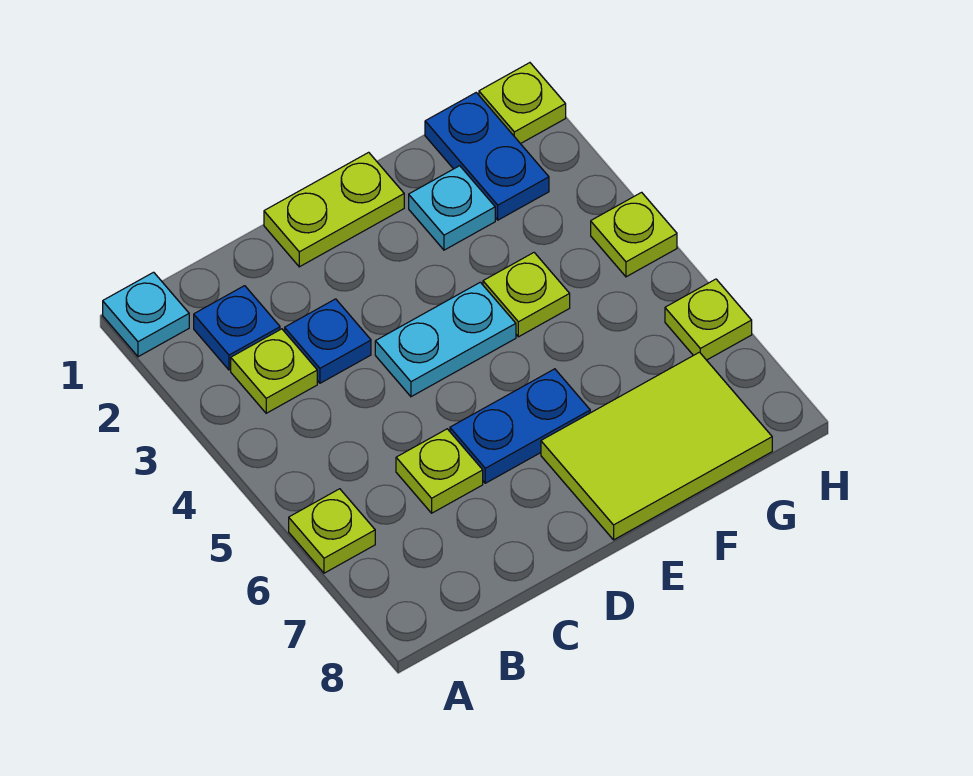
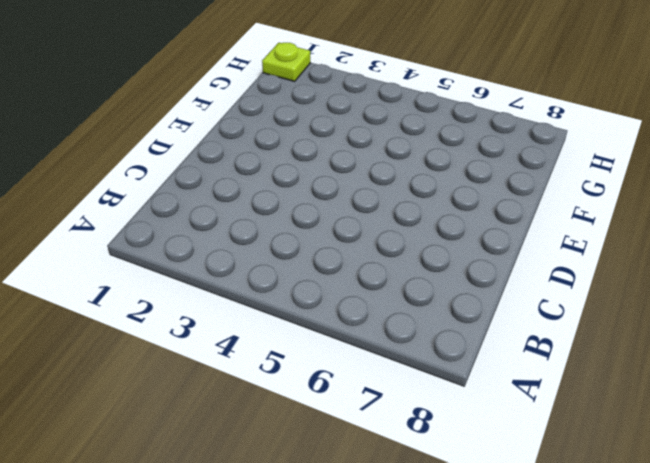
none -> cyan 1x1 plate [103,272,189,357]
none -> lime 1x1 plate [289,489,375,573]
none -> blue 1x1 plate [194,286,280,370]

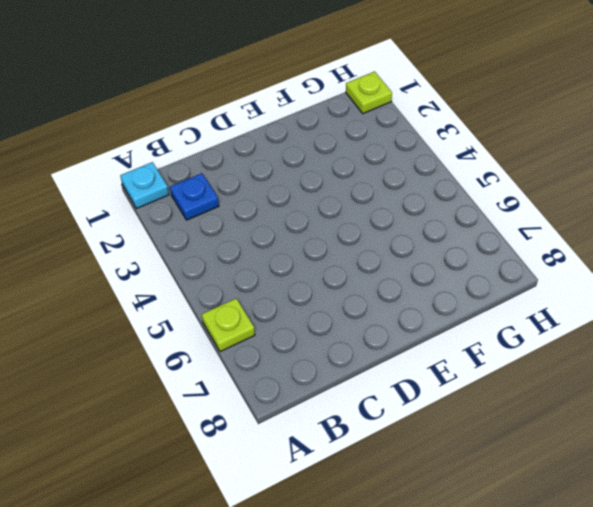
none -> lime 1x1 plate [231,329,317,413]
none -> blue 1x1 plate [285,299,371,383]
none -> lime 1x1 plate [396,429,483,513]

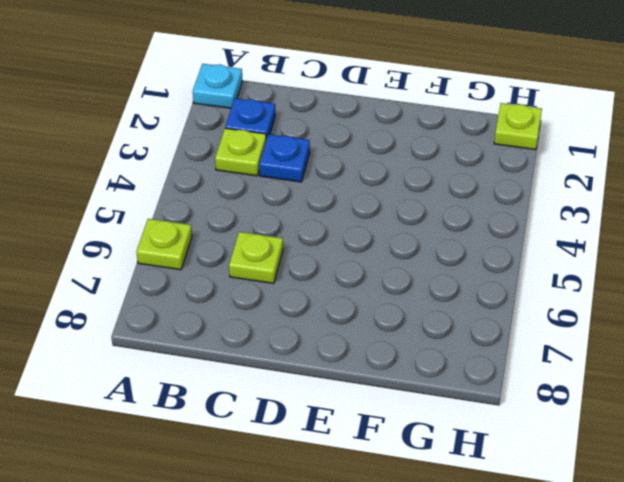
none -> lime 1x2 plate [264,152,404,267]
none -> cyan 1x2 plate [375,282,516,397]
none -> blue 1x2 plate [450,369,590,483]

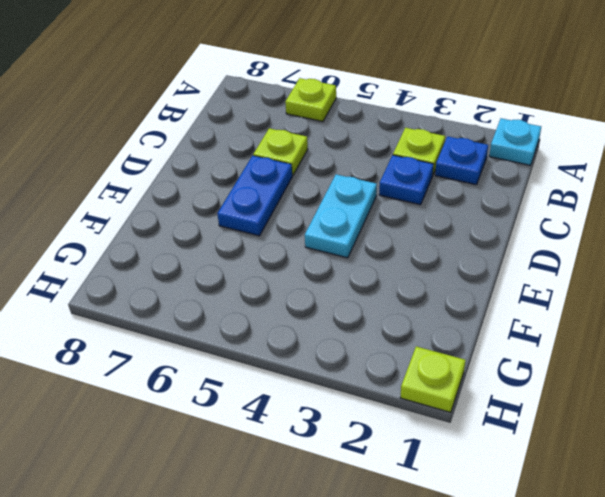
none -> lime 1x2 plate [264,152,404,267]
none -> lime 2x3 tile [541,352,772,540]
none -> cyan 1x1 plate [409,166,495,250]

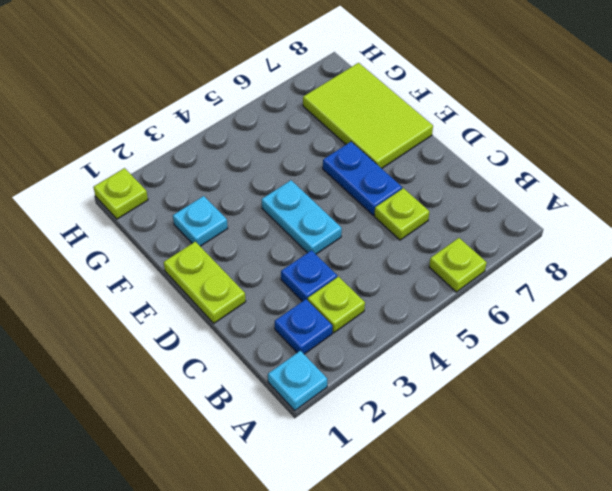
none -> lime 1x1 plate [483,253,570,337]
none -> blue 1x2 plate [425,93,549,220]
none -> lime 1x1 plate [591,192,677,277]

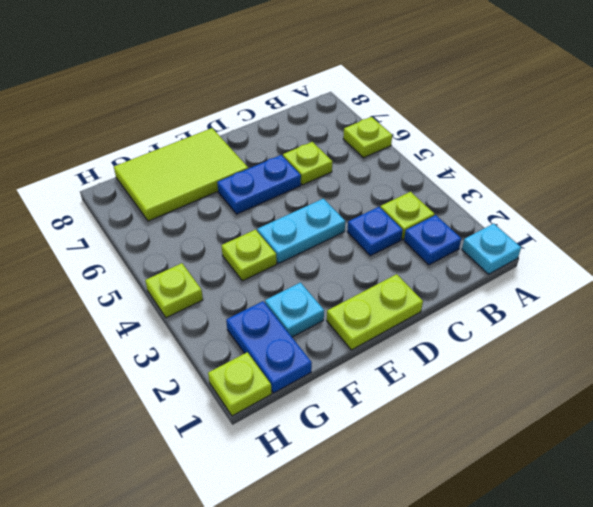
none -> lime 1x1 plate [665,279,752,360]

